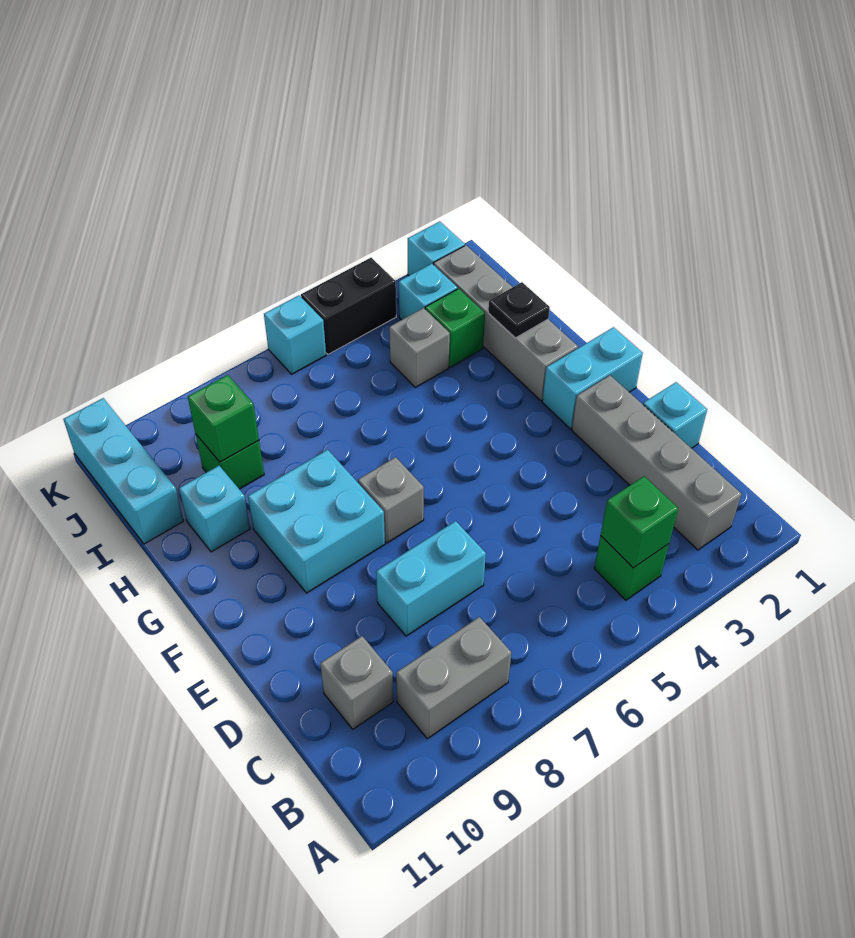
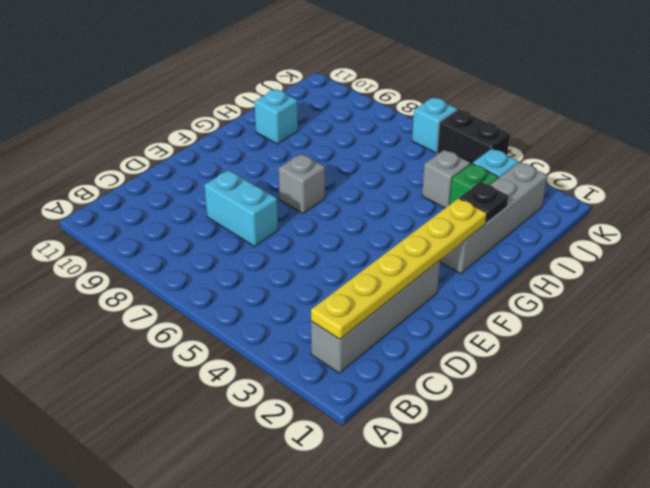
yellow 1x6 plate [311,198,487,339] -> none
none -> green 1x1 brick [594,536,669,600]
none -> grey 1x2 brick [396,617,511,739]
none -> grey 1x1 brick [320,636,393,729]

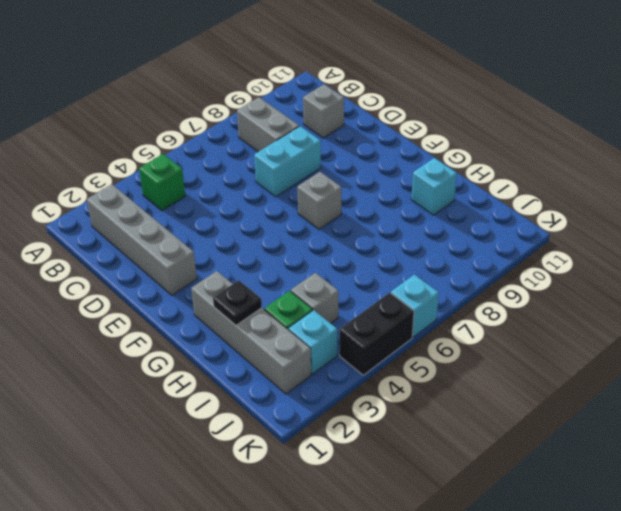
grey 1x2 brick [237,97,299,152] -> grey 1x2 brick turned to [396,617,511,739]
none -> cyan 1x1 brick [643,382,707,448]
none -> cyan 1x2 brick [542,327,643,429]
none -> cyan 2x2 brick [248,450,385,593]

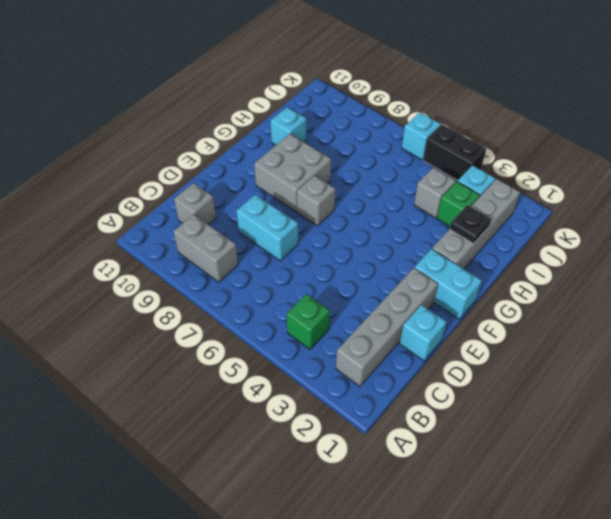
grey 2x2 brick [254,134,331,212] -> cyan 2x2 brick [248,450,385,593]
none -> green 1x1 brick [196,435,264,489]
none -> cyan 1x3 brick [63,398,184,544]
none -> cyan 1x1 brick [408,222,465,275]

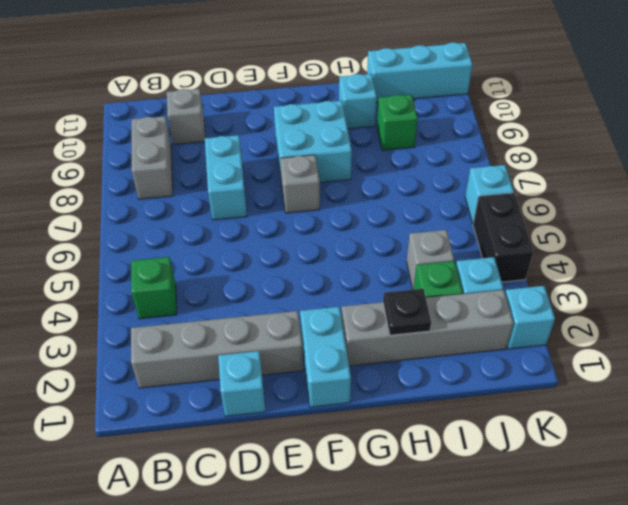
none -> green 1x1 brick [600,476,678,568]
none -> green 1x1 brick [188,375,259,462]

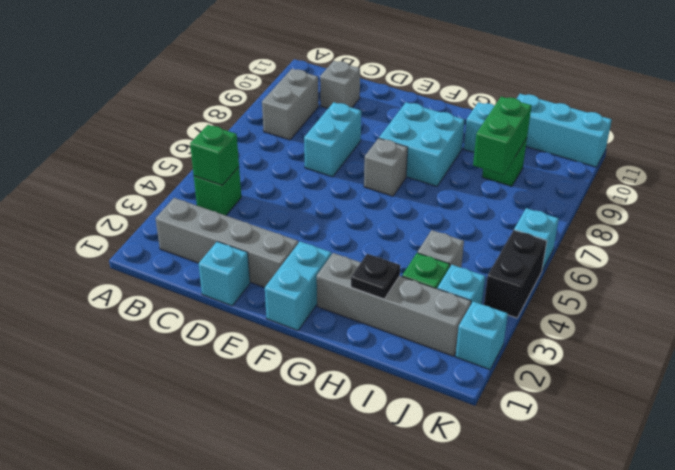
green 1x2 brick [473,97,532,175] -> green 1x1 brick [188,375,259,462]

